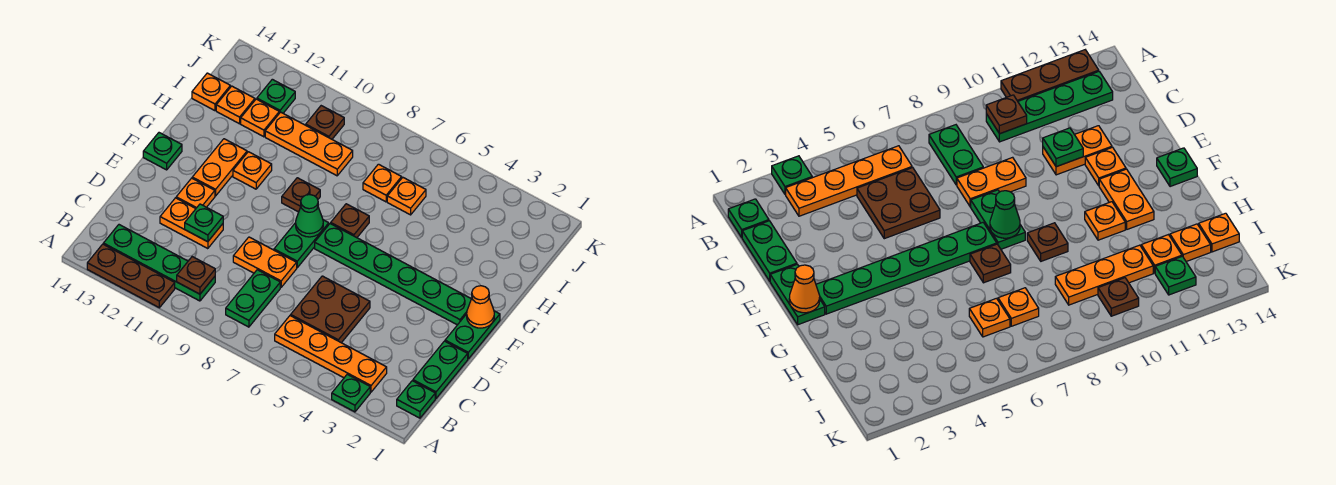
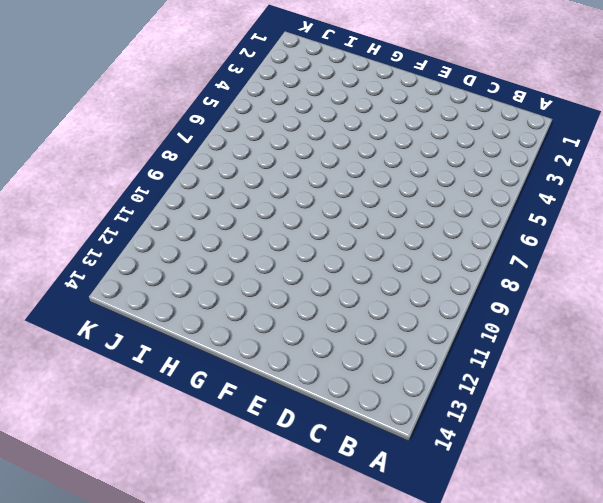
none -> green 1x1 plate [332,374,370,412]
none -> brown 1x3 plate [87,244,175,308]
none -> green 1x1 plate [397,381,435,418]
none -> orange 1x4 plate [275,316,387,392]

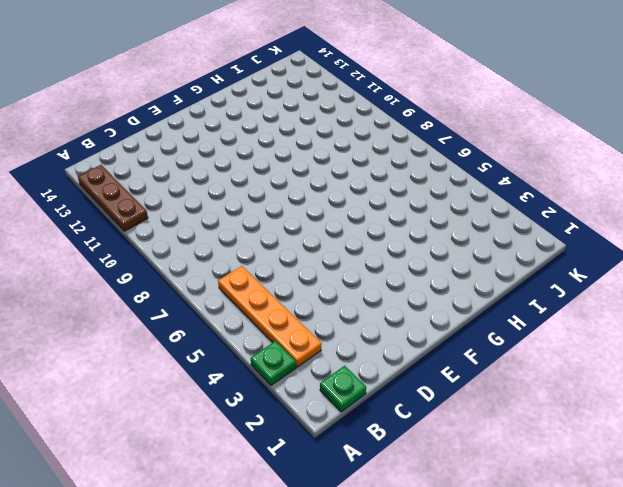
none -> green 1x2 plate [226,270,280,327]
none -> green 1x4 plate [103,225,215,301]
none -> green 1x2 plate [413,341,468,398]
none -> brown 2x2 plate [291,276,370,343]

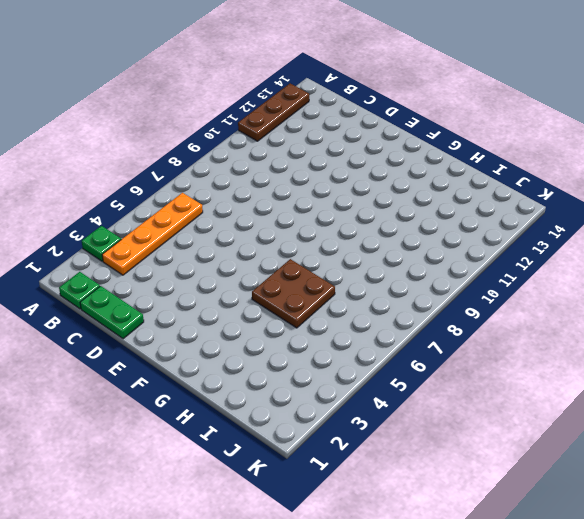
brown 2x2 plate [252,259,335,328] -> brown 2x2 plate moved to [291,276,370,343]
none -> green 1x2 plate [226,270,280,327]
none -> green 1x4 plate [103,225,215,301]
none -> orange 1x2 plate [233,237,297,287]
none -> orange 1x2 plate [160,198,223,249]

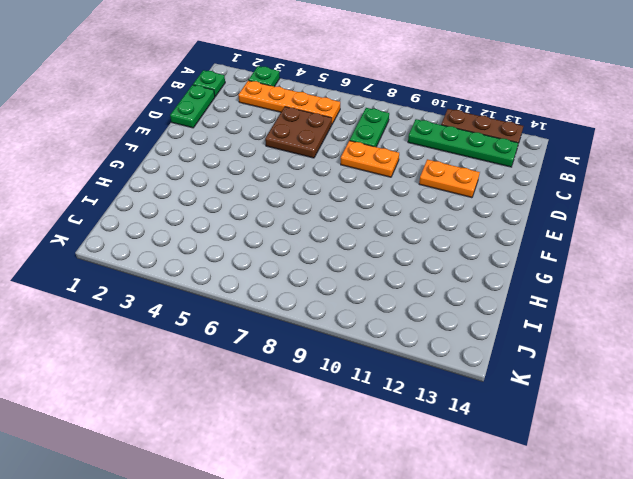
none -> green 1x2 plate [445,311,500,359]
none -> green 1x2 plate [274,220,329,268]
none -> orange 1x1 plate [176,178,215,208]
none -> green 1x6 plate [315,224,471,325]

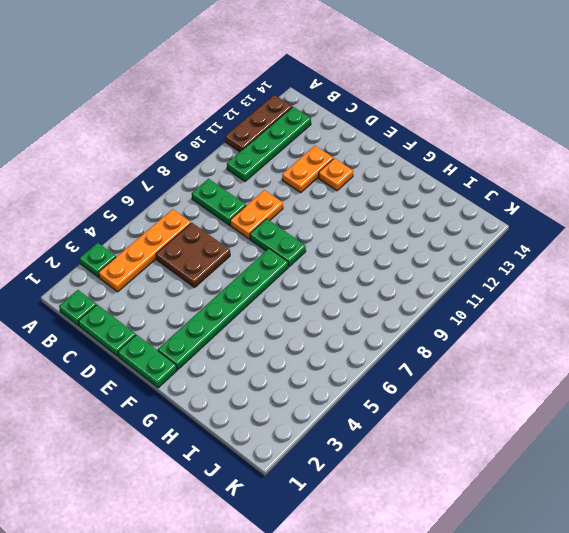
none -> orange 1x2 plate [192,139,247,196]
none -> green 1x1 plate [143,133,182,170]
none -> brown 1x1 plate [331,204,369,238]
none -> brown 1x1 plate [282,178,320,212]

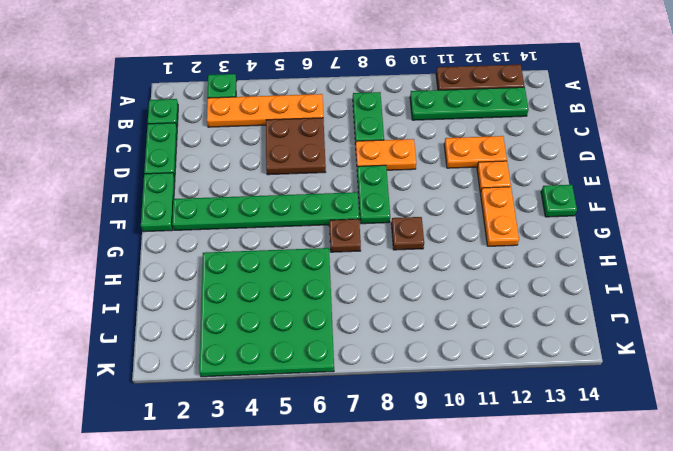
green 4x4 plate [199,248,334,377] -> orange 1x1 plate [387,178,426,215]
none -> orange 1x1 plate [233,152,272,189]
none -> orange 1x1 plate [363,164,402,202]
none -> orange 1x3 plate [265,112,353,176]
none -> orange 1x1 plate [241,99,279,137]

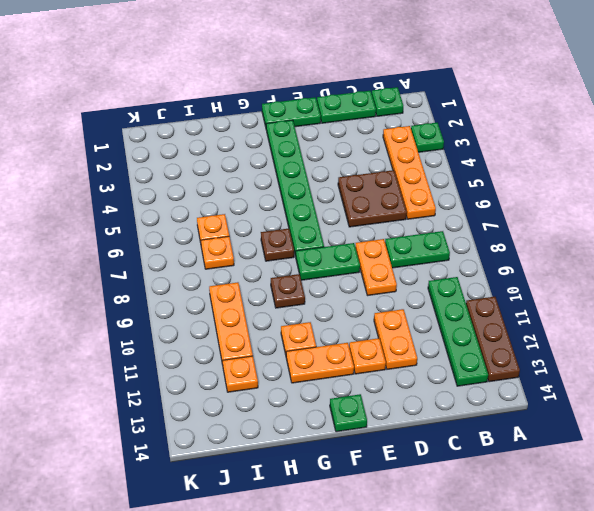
none -> orange 1x1 plate [216,86,255,124]
none -> orange 1x1 plate [192,73,230,111]
none -> brown 1x1 plate [306,106,344,139]
none -> green 1x1 plate [257,79,295,113]

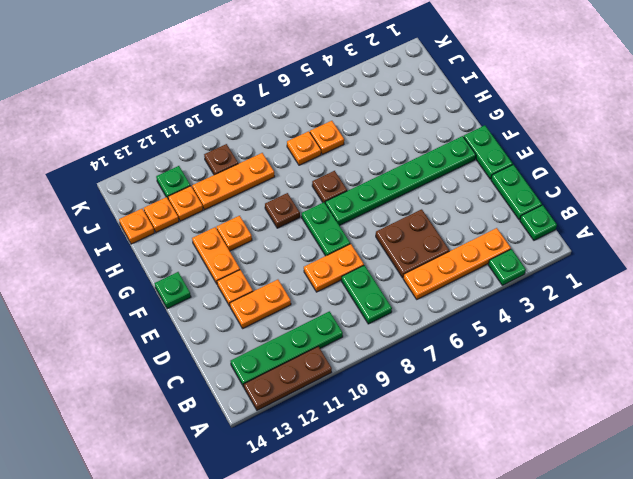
none -> brown 1x1 plate [177,257,215,294]
none -> green 1x1 plate [185,204,223,242]
none -> orange 1x1 cone [467,286,494,328]
none -> green 1x1 cone [296,195,323,237]

